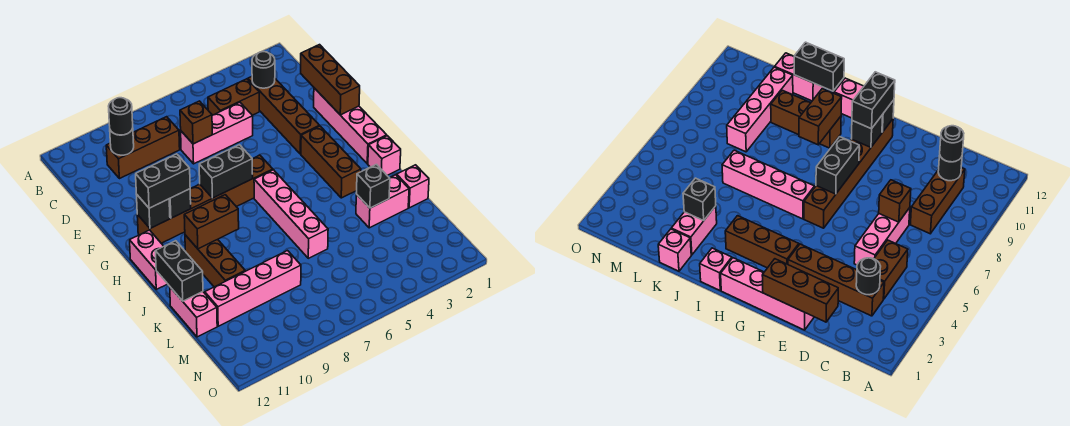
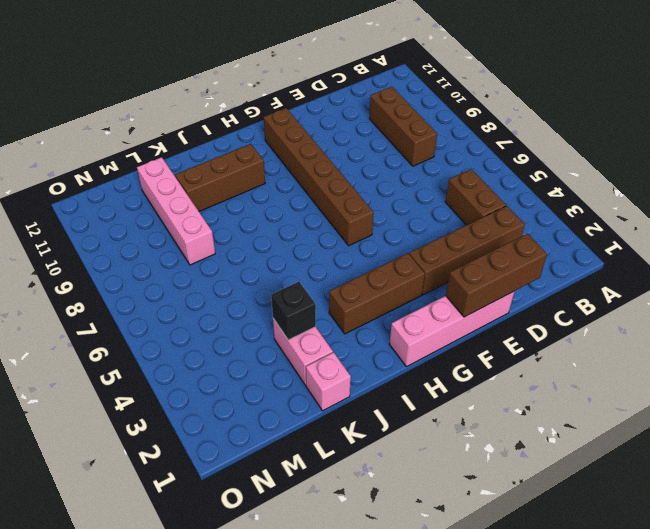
none -> pink 1x3 brick [181,103,253,164]
none -> pink 1x4 brick [254,170,328,258]
none -> pink 1x2 brick [130,230,167,289]

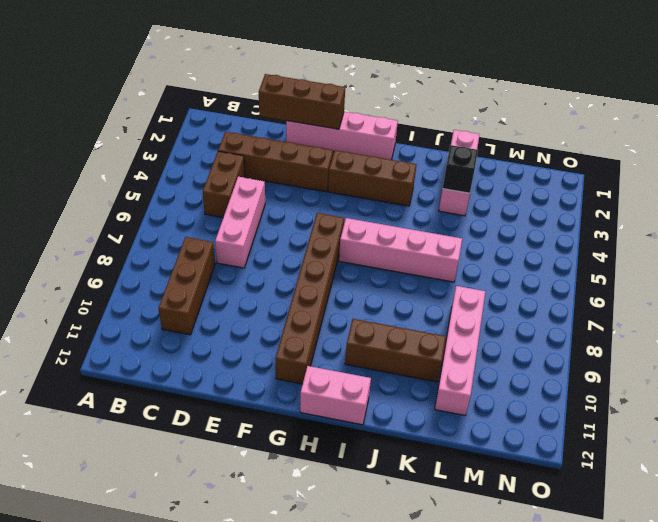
none -> pink 1x1 brick [368,136,401,175]
none -> pink 1x2 brick [170,287,217,337]
none -> black 1x1 round brick [252,52,275,88]

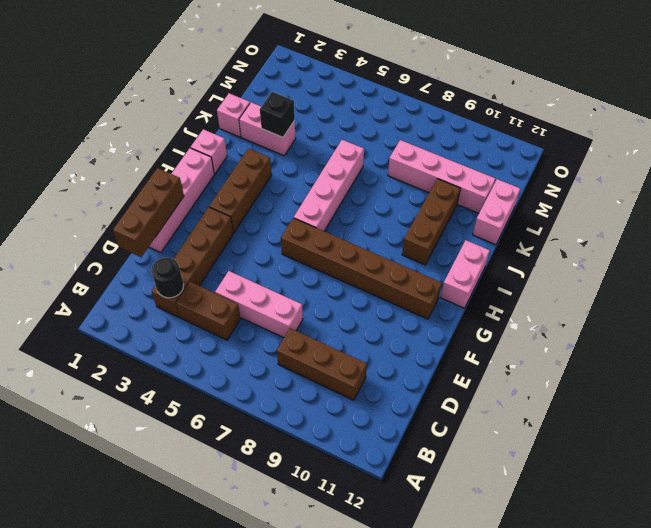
none -> black 1x1 round brick [110,128,134,155]
none -> brown 1x1 brick [180,101,212,144]
none -> black 1x2 brick [199,145,253,198]

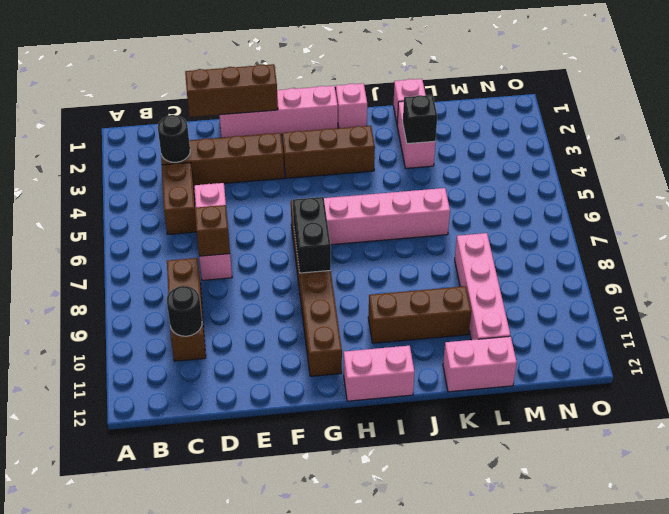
none -> black 1x1 brick [169,189,191,218]
none -> black 1x1 brick [136,194,170,228]
none -> brown 1x2 brick [184,195,239,249]

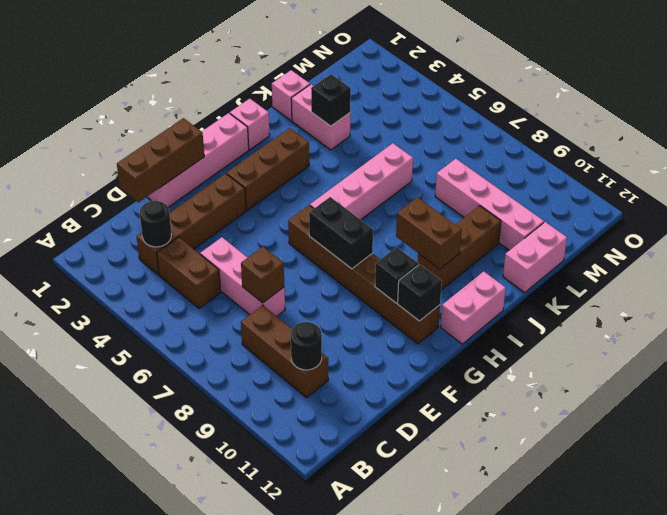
none -> black 1x2 brick [155,241,203,301]
none -> black 1x1 round brick [109,98,133,135]
none -> black 1x2 brick [136,154,190,208]

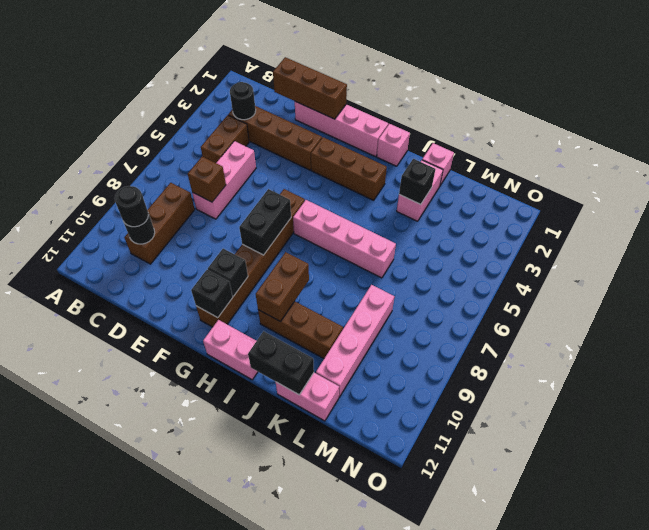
none -> black 1x2 brick [136,154,190,208]

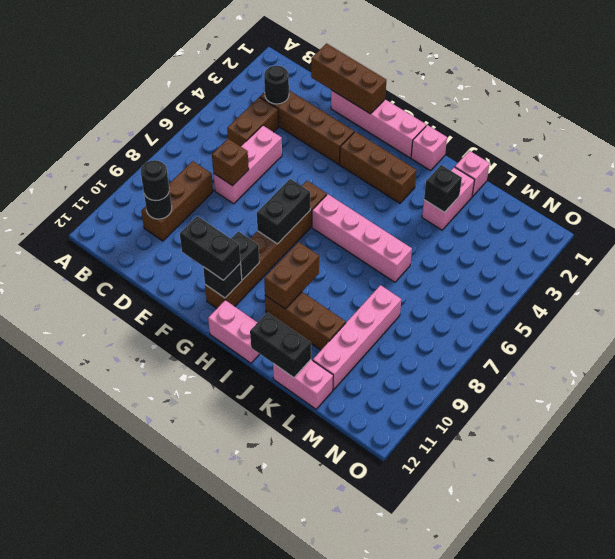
black 1x2 brick [180,216,241,280] -> black 1x2 brick turned to [136,154,190,208]

